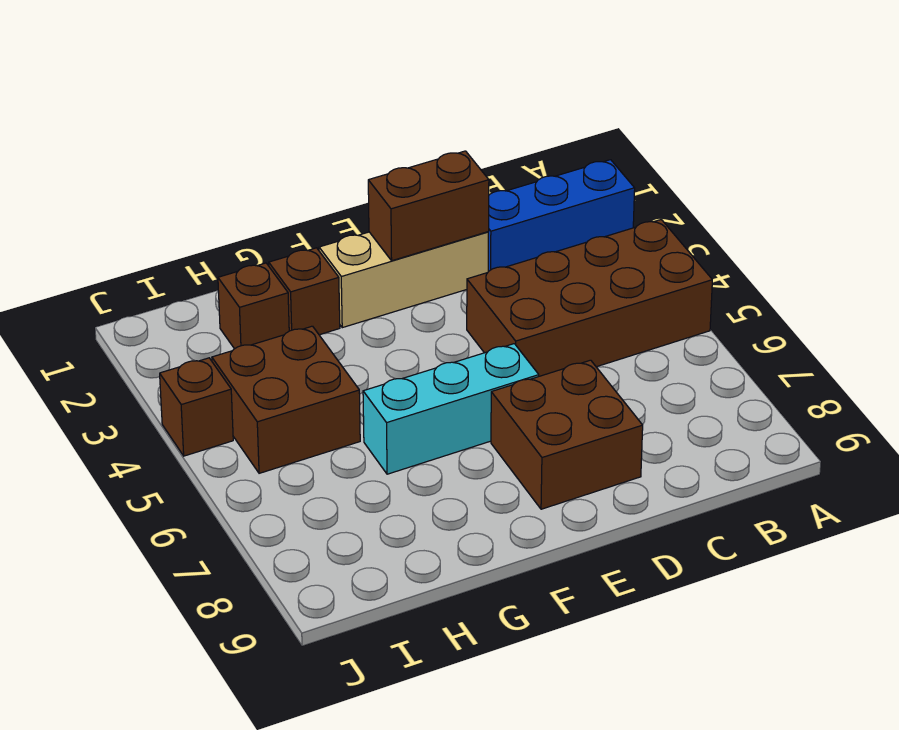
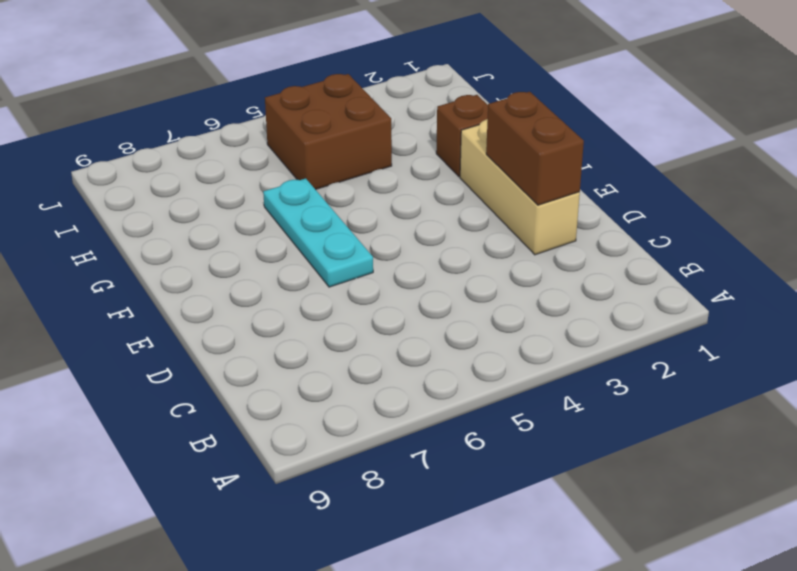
cyan 1x3 plate [263,178,373,287] -> cyan 1x3 brick [363,344,539,474]
none -> blue 1x3 brick [488,160,635,272]
none -> brown 2x4 brick [467,220,712,376]

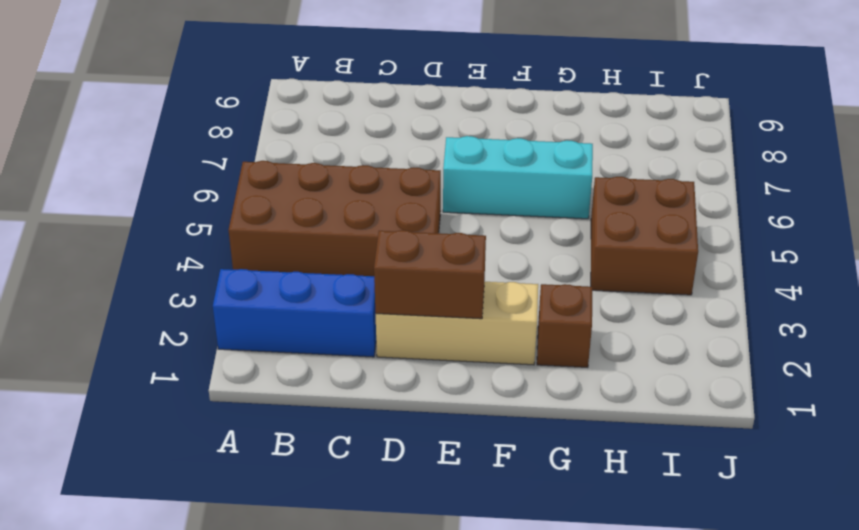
none -> brown 2x2 brick [491,360,643,509]
none -> brown 1x1 brick [218,263,289,349]

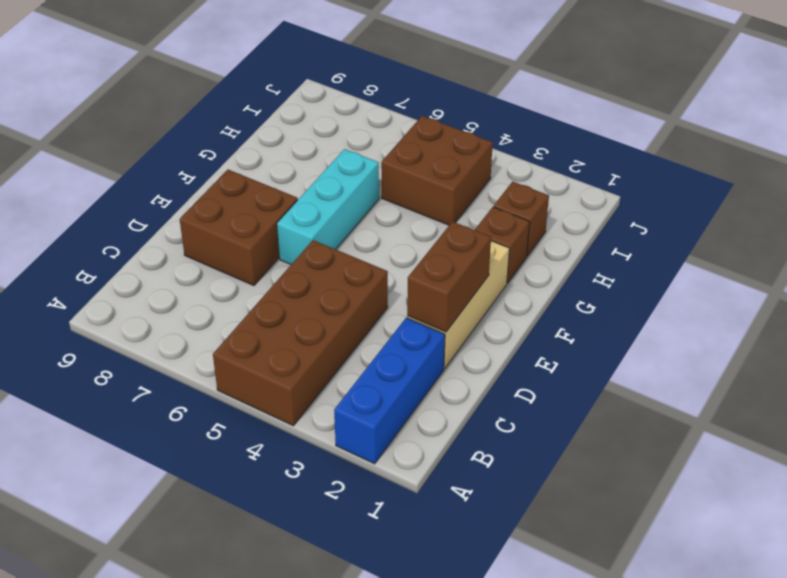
none -> brown 1x1 brick [160,358,233,456]

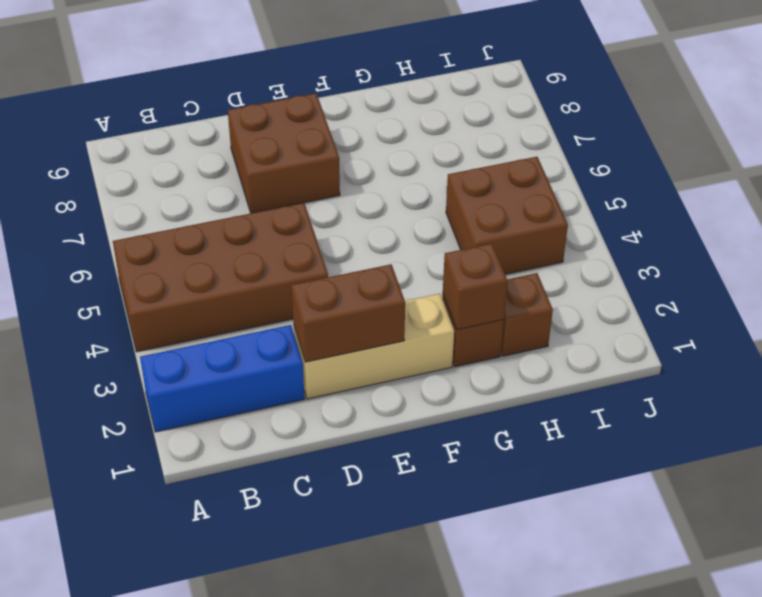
brown 1x1 brick [443,244,507,330] -> brown 1x1 brick moved to [160,358,233,456]
none -> cyan 1x3 brick [363,344,539,474]

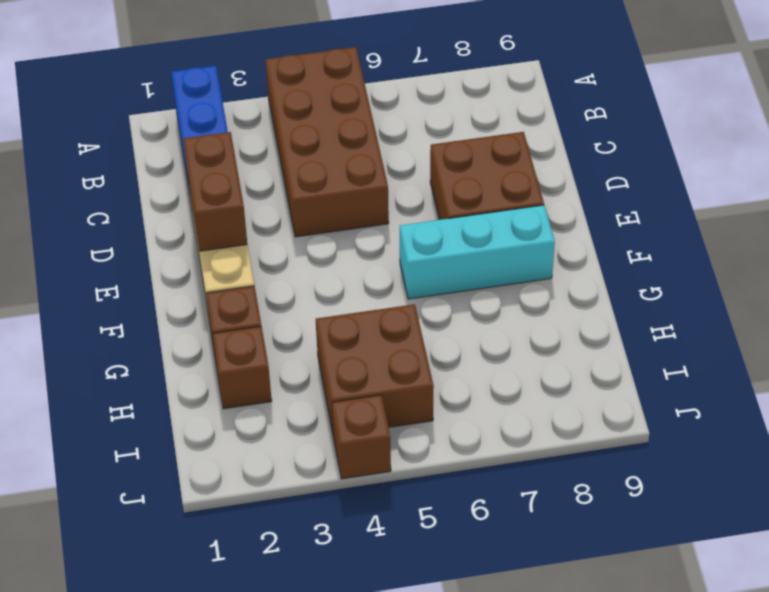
cyan 1x3 brick [400,205,555,299] -> cyan 1x3 brick turned to [363,344,539,474]

